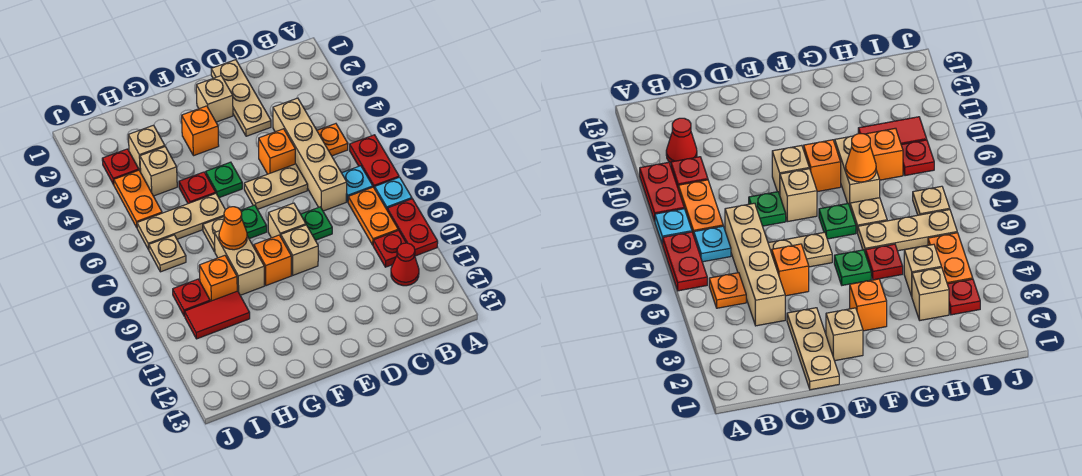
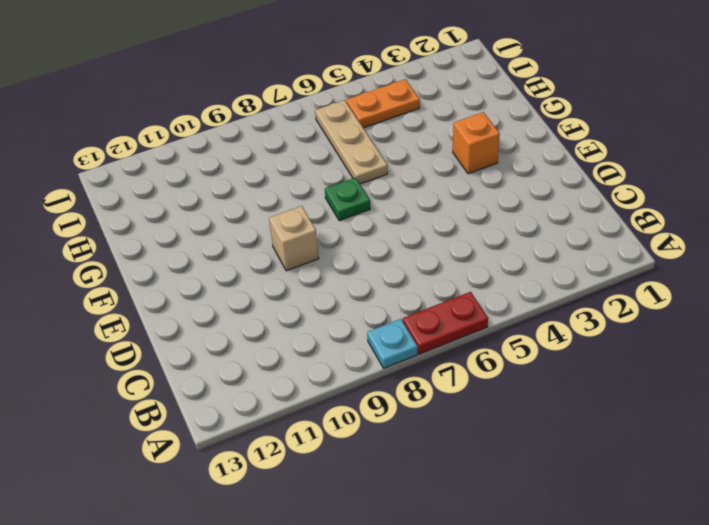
none -> red 1x2 plate [387,199,438,256]
none -> orange 1x1 plate [317,124,348,156]
none -> cyan 1x1 plate [342,166,373,202]
none -> orange 1x2 plate [348,187,398,245]

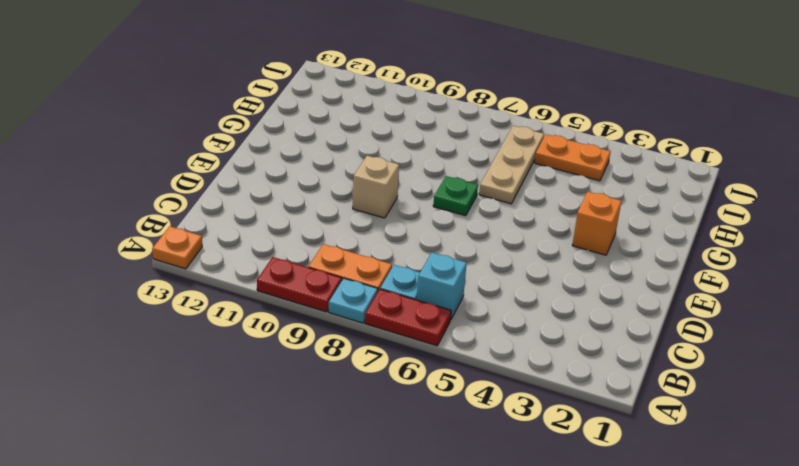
orange 1x1 plate [152,226,202,269] -> orange 1x1 plate moved to [317,124,348,156]
cyan 1x1 brick [417,252,467,319] -> none
none -> red 1x1 plate [373,230,406,267]
none -> red 1x1 cone [391,243,419,286]
none -> tan 1x4 brick [273,98,347,211]
none -> tan 1x3 plate [211,60,271,136]

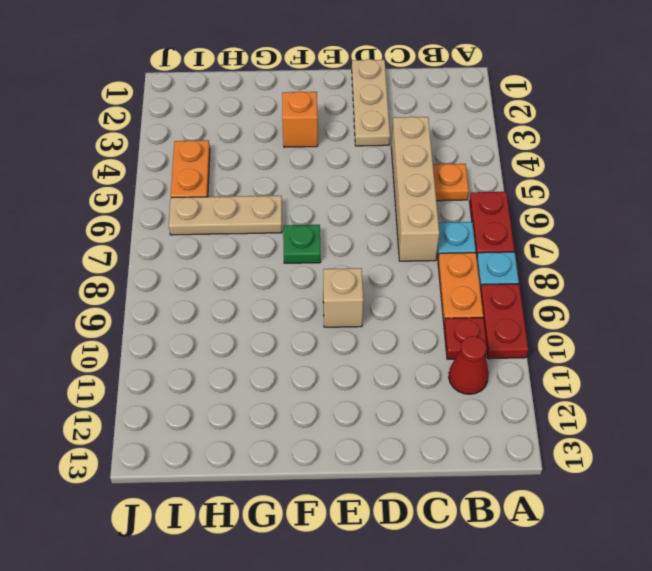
none -> orange 1x1 brick [259,129,295,174]
none -> tan 1x2 plate [244,164,308,209]
none -> green 1x1 plate [301,207,332,240]
none -> tan 1x1 brick [196,76,233,122]

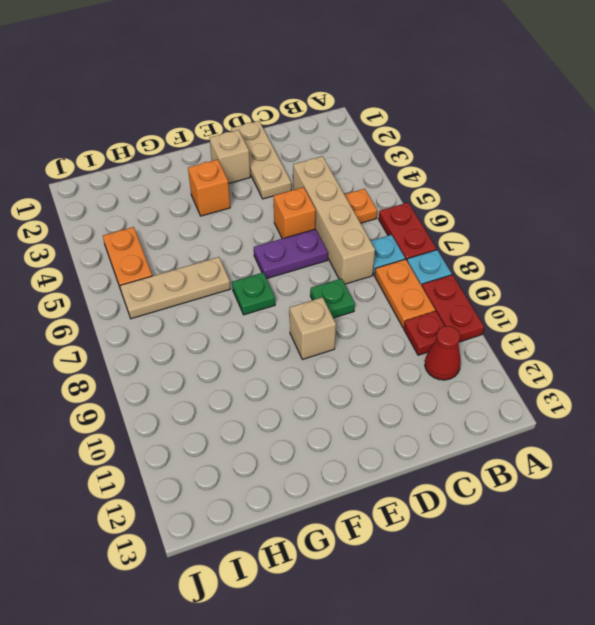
purple 1x2 plate [254,229,328,279] -> tan 1x2 plate [244,164,308,209]
none -> tan 1x1 brick [268,203,306,238]
none -> green 1x1 plate [206,162,242,198]
none -> orange 1x1 brick [254,235,291,286]
none -> red 1x1 plate [179,172,216,204]

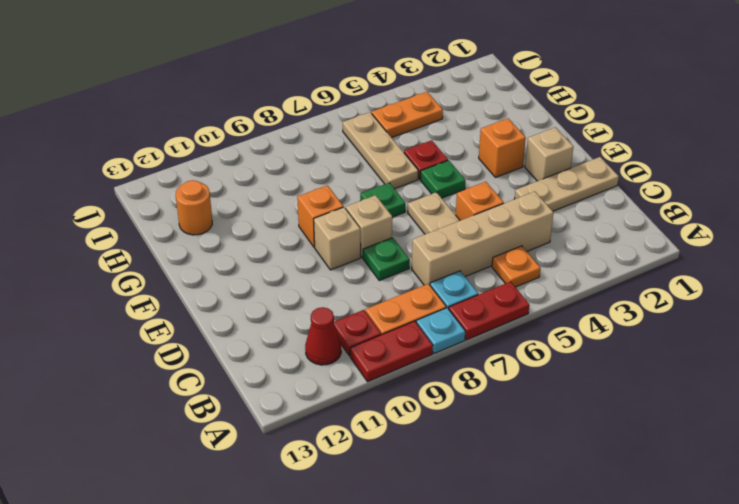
orange 1x1 round brick [176,180,212,235] -> none
none -> tan 1x1 plate [203,217,224,252]
none -> tan 1x2 brick [214,231,264,295]
none -> tan 1x1 brick [128,125,165,172]
none -> tan 1x1 brick [140,147,177,196]

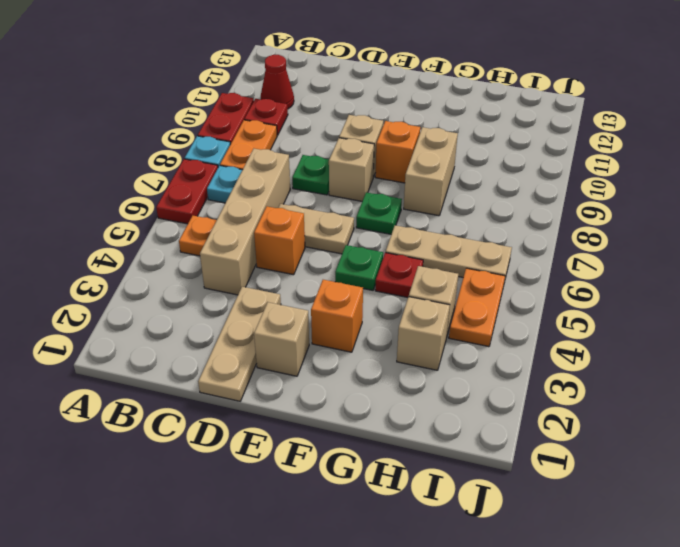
none -> tan 1x1 plate [203,217,224,252]
none -> orange 1x1 brick [199,256,237,301]
none -> red 1x2 tile [185,291,250,339]
none -> red 1x1 plate [102,149,139,185]

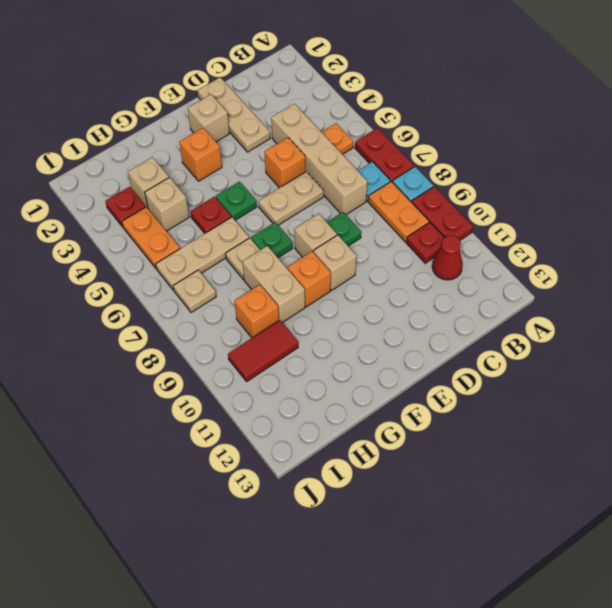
none -> red 1x1 plate [173,279,210,316]
none -> orange 1x1 cone [219,207,247,250]

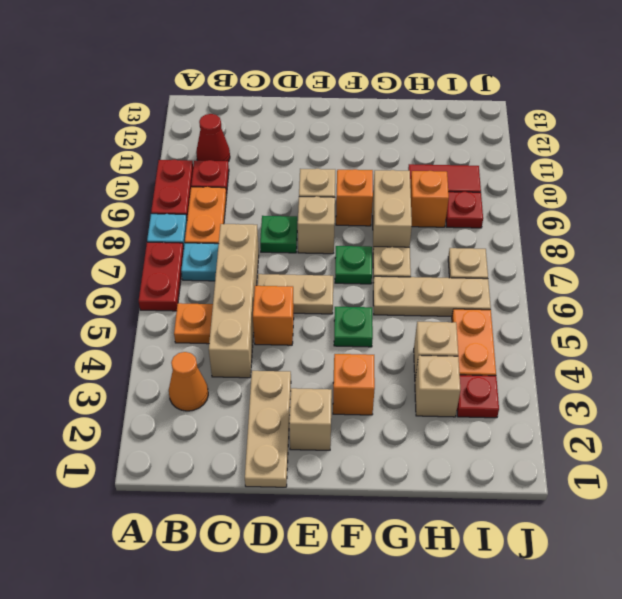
orange 1x1 cone [169,352,208,411] -> orange 1x1 cone moved to [219,207,247,250]
none -> red 1x1 plate [179,172,216,204]

